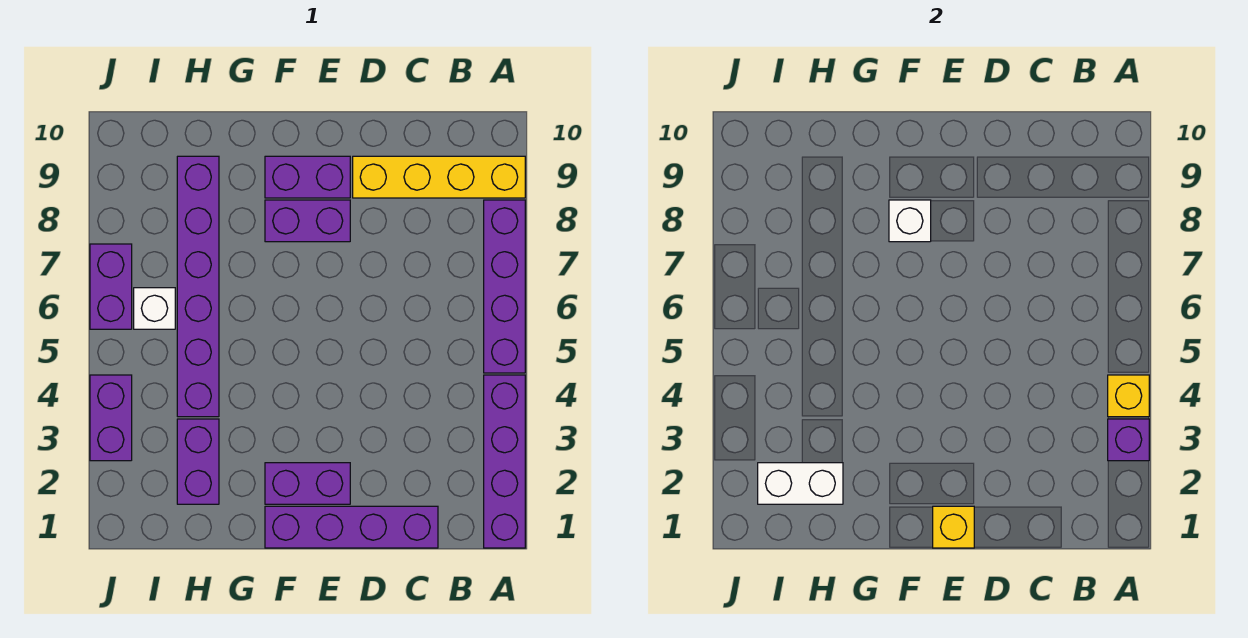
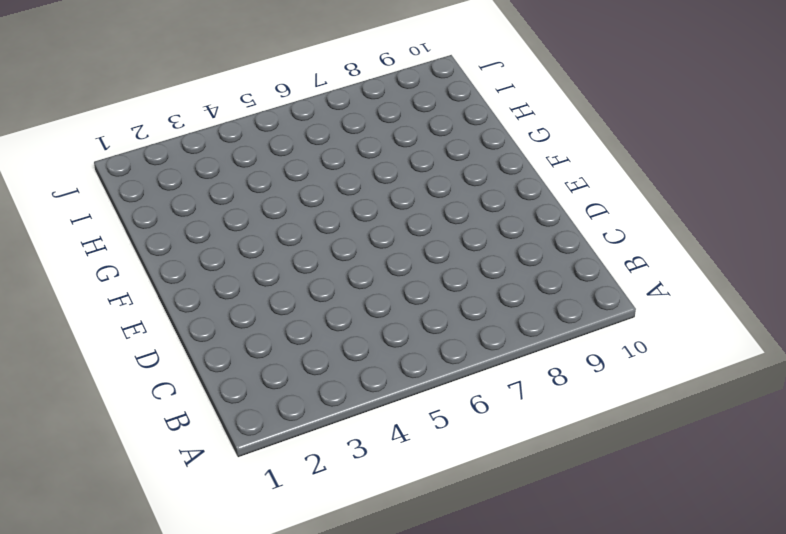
none -> purple 1x4 brick [484,375,525,548]
none -> purple 1x4 brick [484,200,525,373]
none -> yellow 1x4 brick [353,156,525,198]

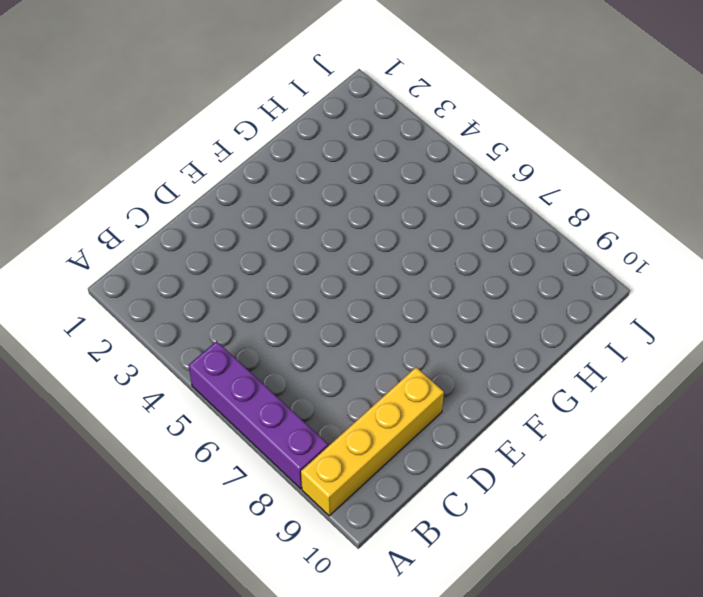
none -> purple 1x4 brick [484,375,525,548]
none -> purple 1x4 brick [265,506,438,548]
none -> purple 1x2 brick [265,463,350,504]

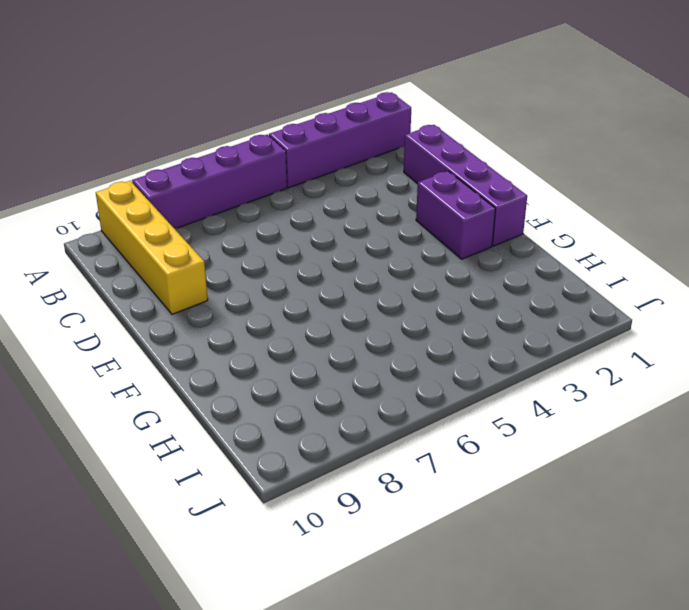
none -> purple 1x2 brick [265,200,350,242]
none -> purple 1x2 brick [265,156,350,198]
none -> purple 1x2 brick [177,419,219,504]

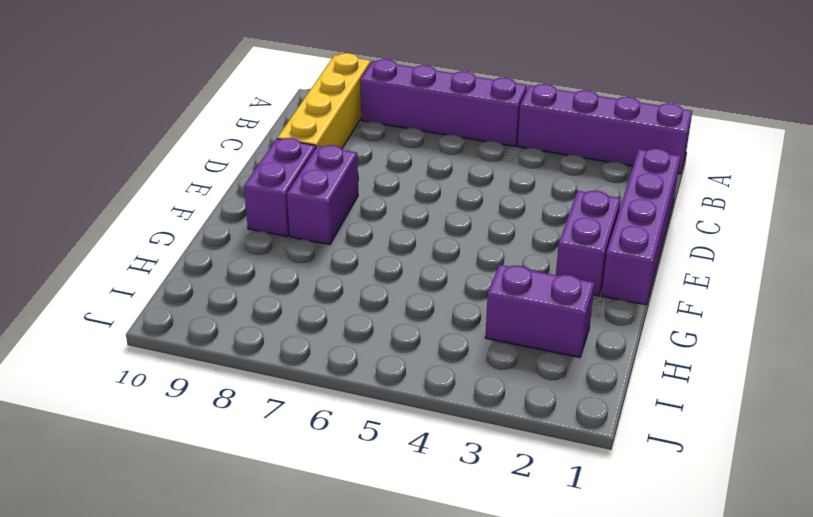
none -> purple 1x6 brick [177,156,219,417]
none -> white 1x1 brick [134,288,175,329]
none -> purple 1x2 brick [90,375,132,461]

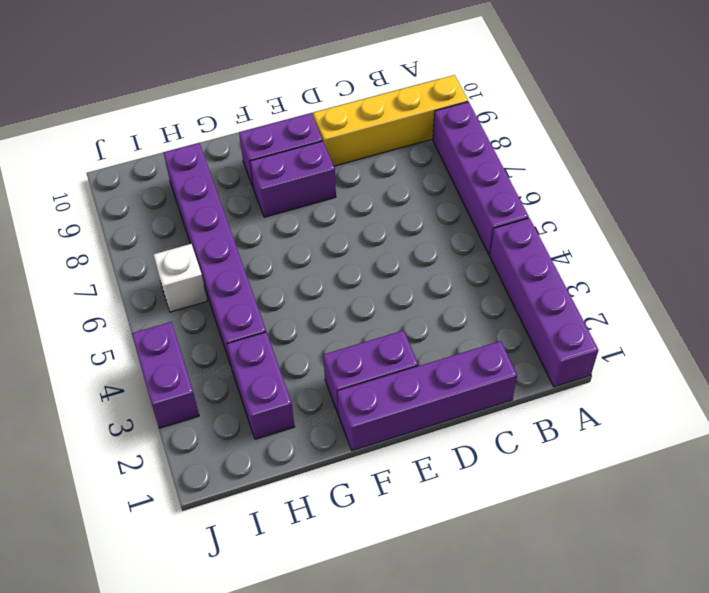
none -> purple 1x2 brick [90,244,132,329]
none -> purple 1x1 brick [1108,419,1149,461]
none -> yellow 1x1 brick [1108,375,1149,417]

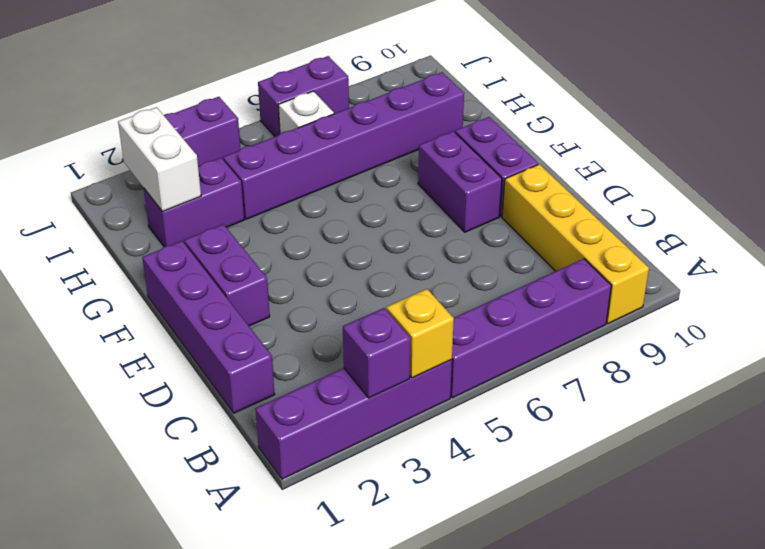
none -> yellow 1x1 brick [933,506,974,548]
none -> white 1x1 brick [889,200,931,242]

